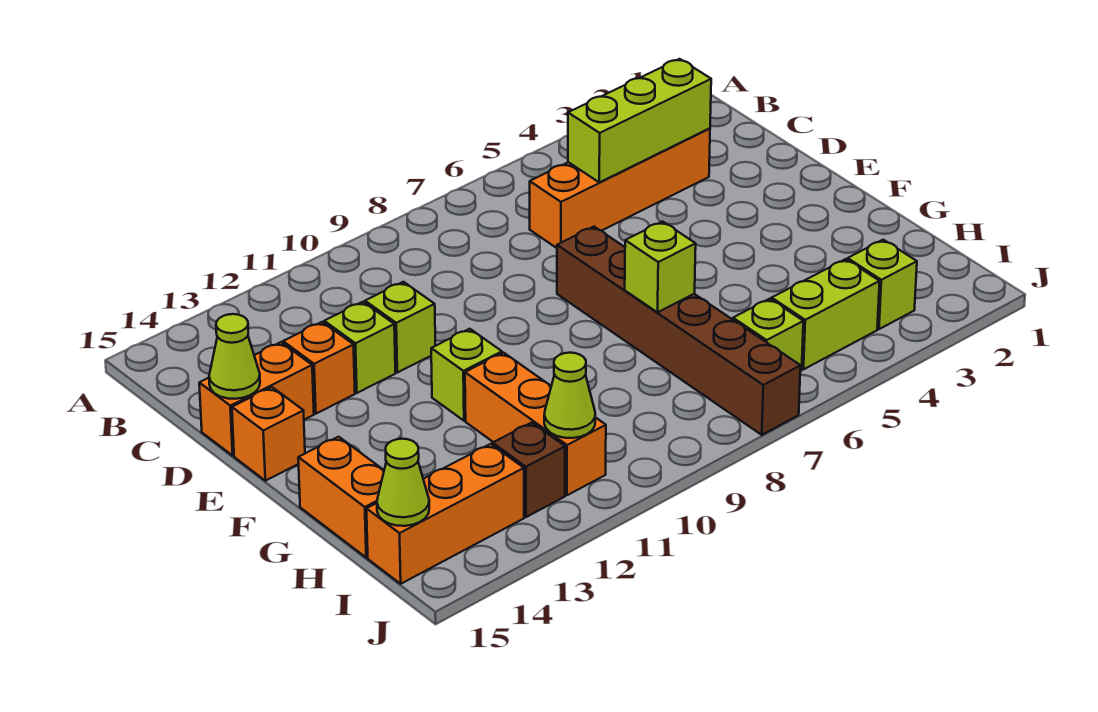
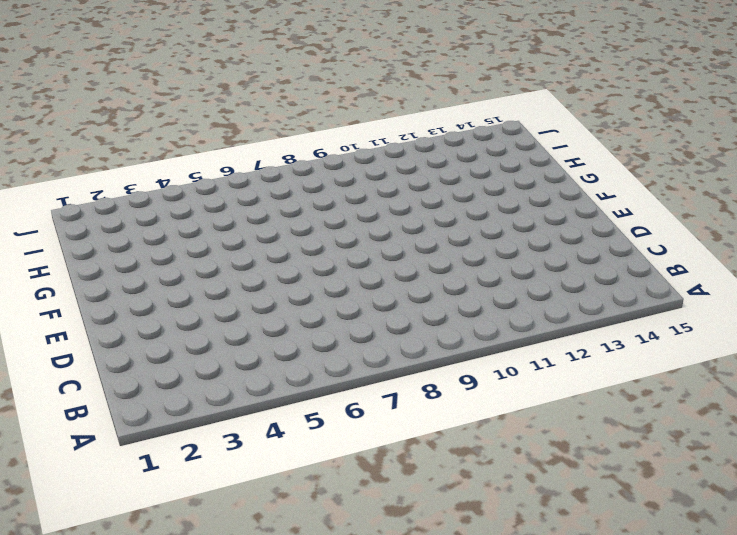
none -> orange 1x4 brick [530,128,710,248]
none -> lime 1x1 brick [365,282,435,373]
none -> lime 1x1 brick [324,302,395,393]

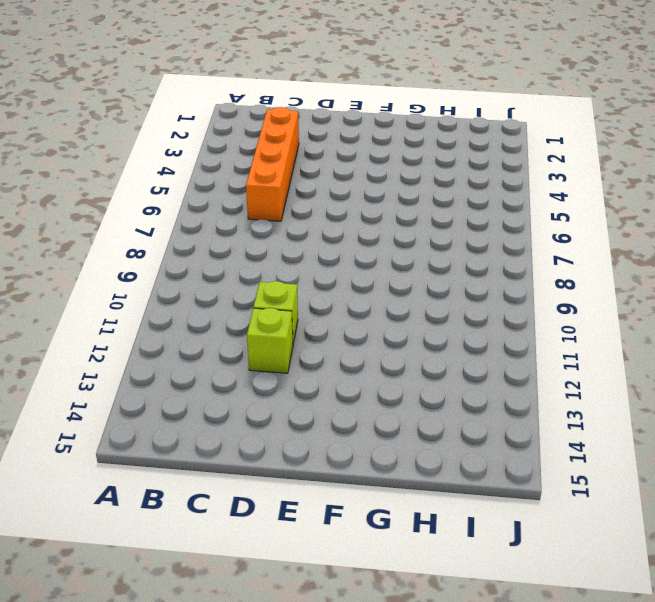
none -> orange 1x1 brick [283,322,355,414]
none -> orange 1x2 brick [199,342,314,456]
none -> brown 1x6 brick [557,227,801,435]

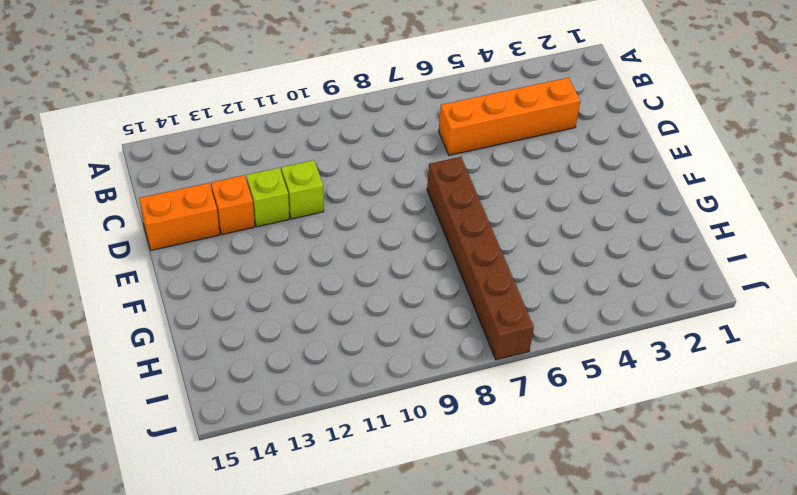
none -> orange 1x1 brick [232,387,305,481]
none -> lime 1x1 brick [431,329,502,421]
none -> orange 1x3 brick [465,353,606,495]

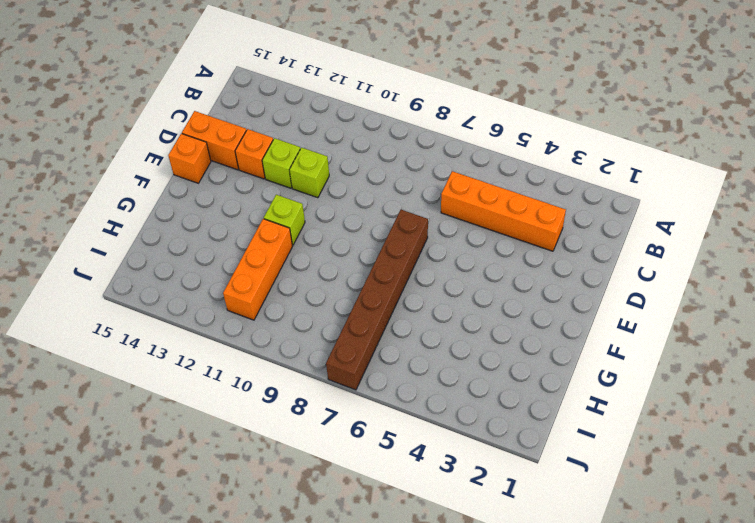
none -> orange 1x2 brick [298,437,384,557]
none -> lime 1x1 brick [848,240,917,329]
none -> lime 1x2 brick [772,259,880,369]

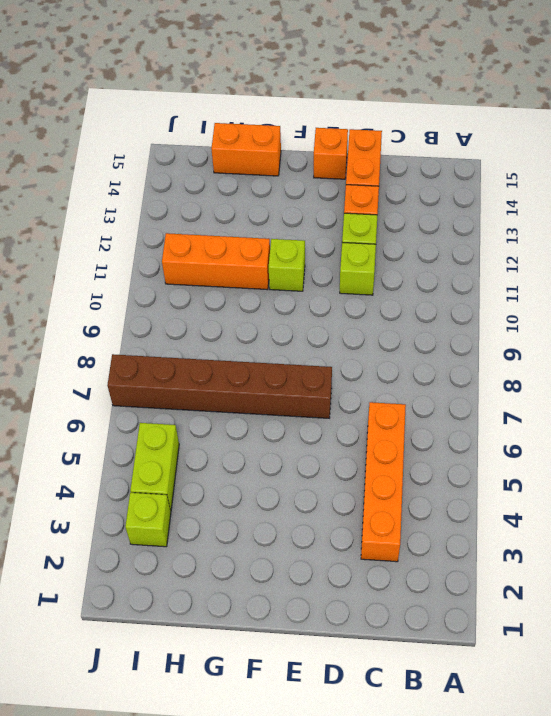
none -> lime 1x1 brick [733,299,803,371]
none -> brown 1x1 brick [493,423,565,517]
none -> orange 1x3 brick [367,444,524,584]

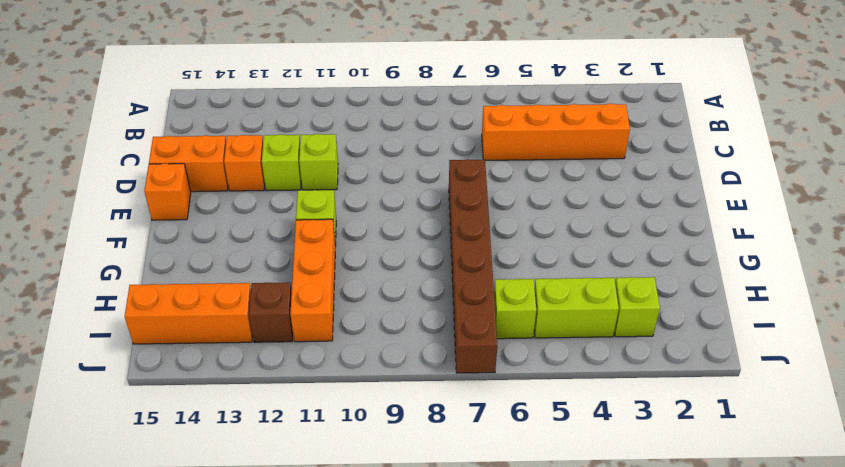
none -> orange 1x2 brick [298,437,384,557]
none -> lime 1x3 brick [568,59,711,182]
none -> lime 1x1 cone [209,314,260,399]

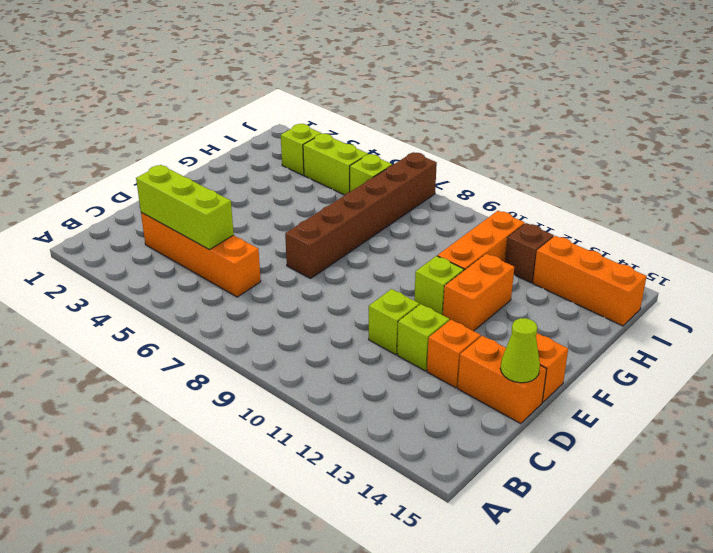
orange 1x2 brick [443,254,514,331] -> orange 1x2 brick moved to [298,437,384,557]
none -> lime 1x1 brick [625,222,696,312]
none -> lime 1x1 cone [544,353,595,438]
none -> lime 1x1 cone [377,439,429,526]

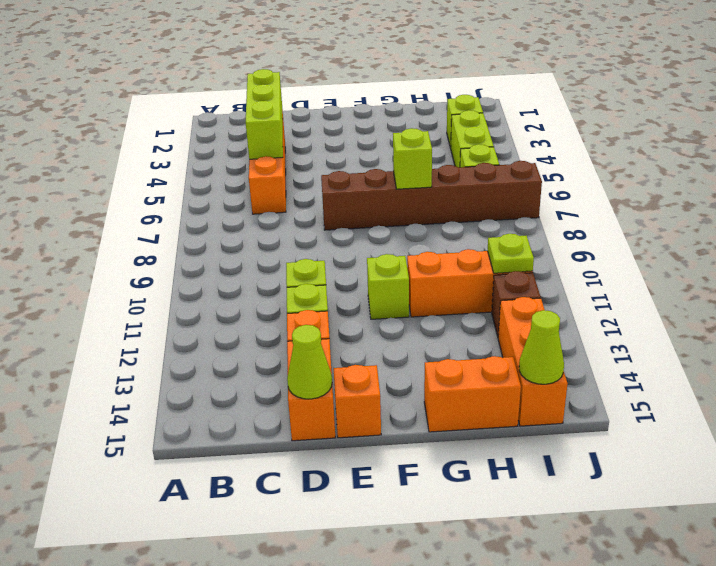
lime 1x1 plate [488,234,534,273] -> lime 1x1 cone [544,353,595,438]

